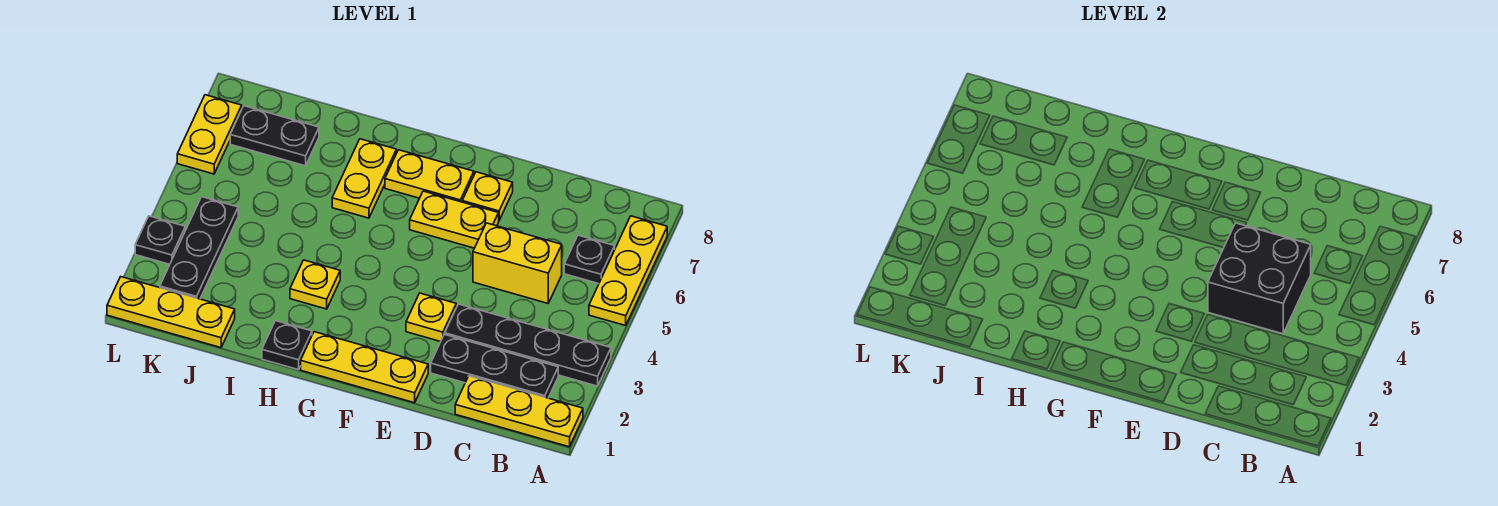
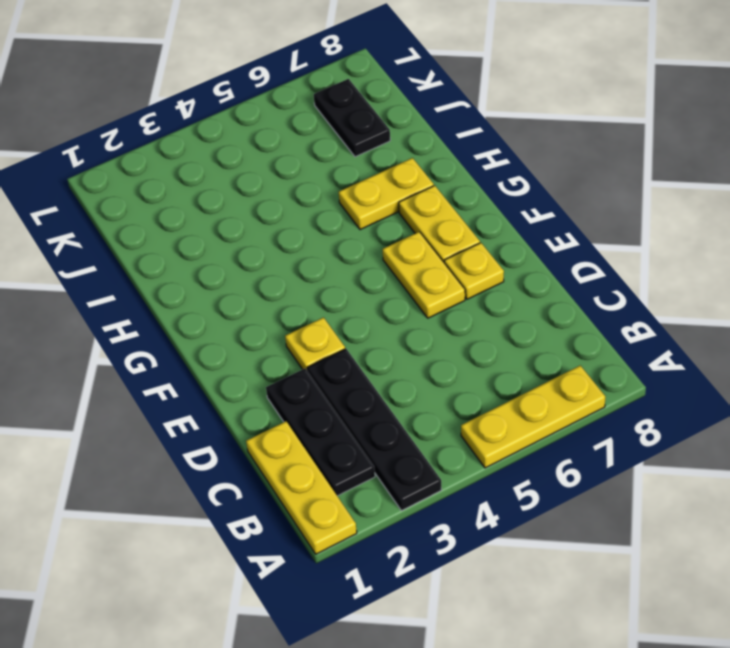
none -> black 1x1 plate [564,235,615,284]
none -> yellow 1x2 brick [473,223,562,303]
none -> yellow 1x3 plate [301,332,428,403]

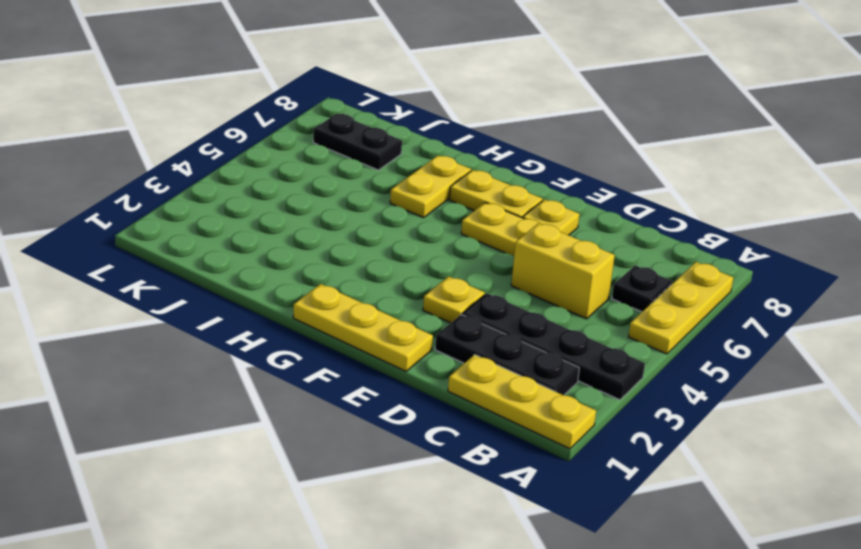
none -> black 1x1 plate [262,321,312,370]
none -> yellow 1x1 plate [290,260,340,309]
none -> yellow 1x3 plate [107,277,235,348]

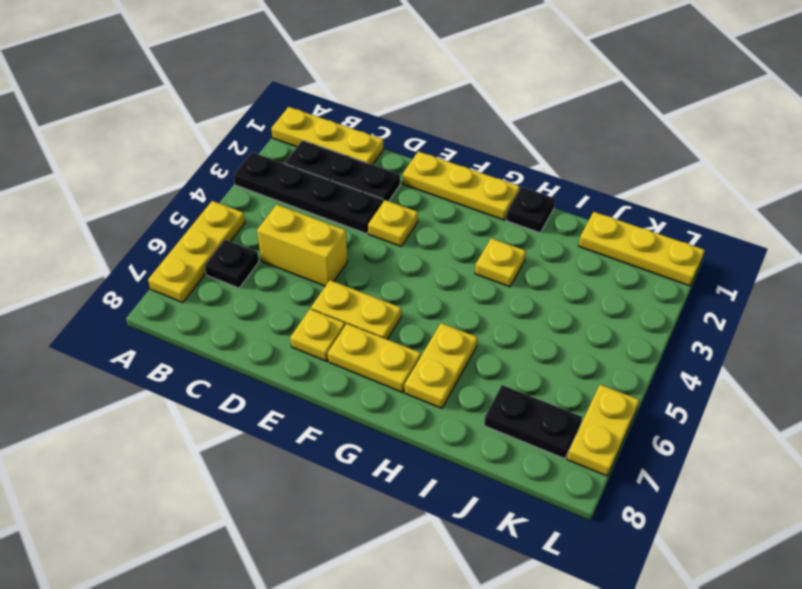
none -> black 1x3 plate [160,197,238,299]
none -> black 1x1 plate [135,216,185,264]
none -> black 2x2 brick [1208,223,1311,334]

